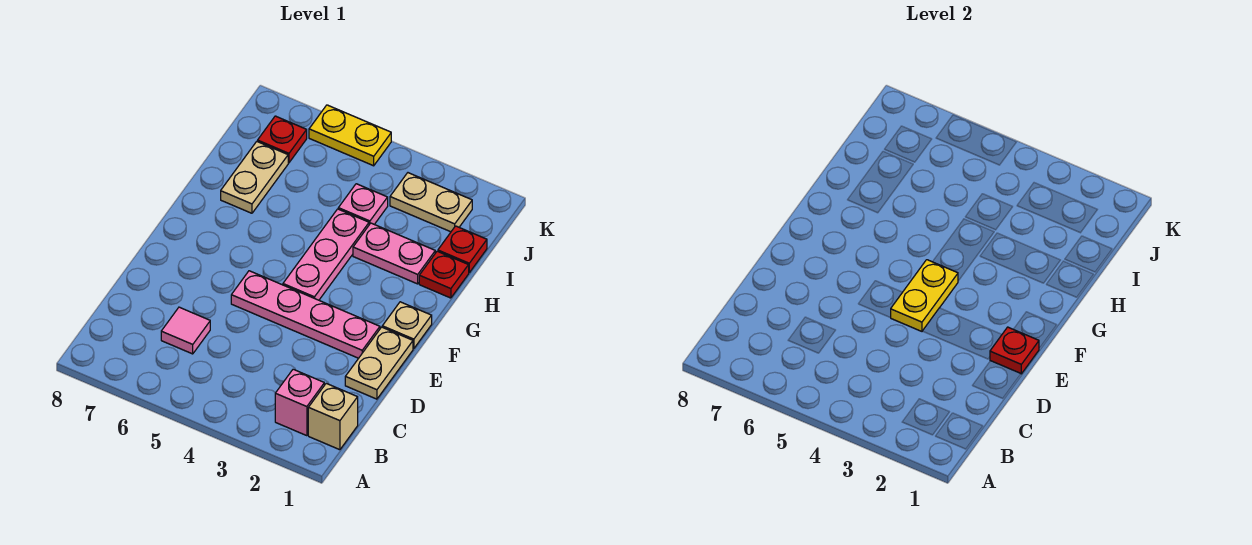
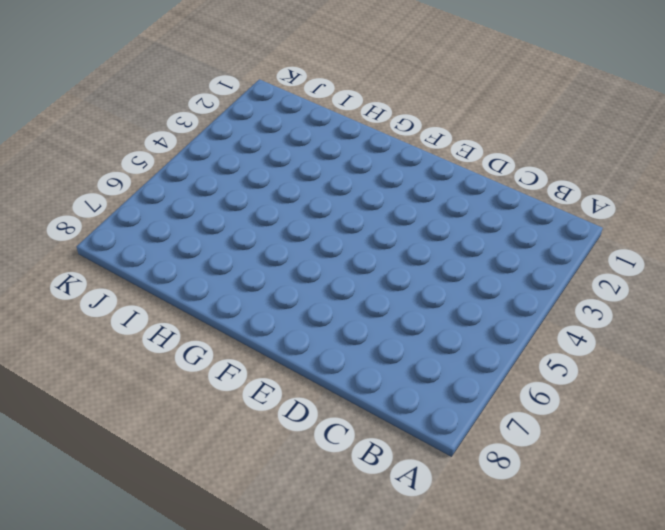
none -> tan 1x1 brick [308,383,358,450]
none -> pink 1x1 brick [275,369,324,436]
none -> pink 1x1 tile [161,307,210,354]

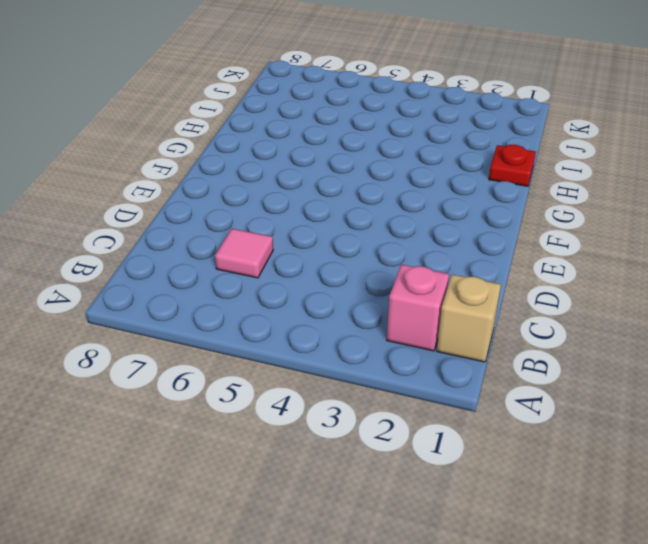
none -> tan 1x2 plate [345,327,413,399]
none -> pink 1x4 plate [231,271,380,358]
none -> tan 1x1 plate [382,302,432,349]

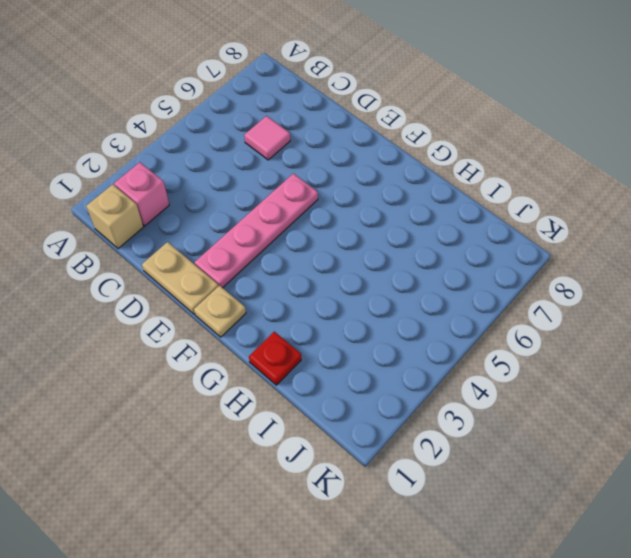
none -> pink 1x3 plate [283,209,369,300]
none -> pink 1x2 plate [353,223,435,284]
none -> tan 1x2 plate [221,142,288,213]

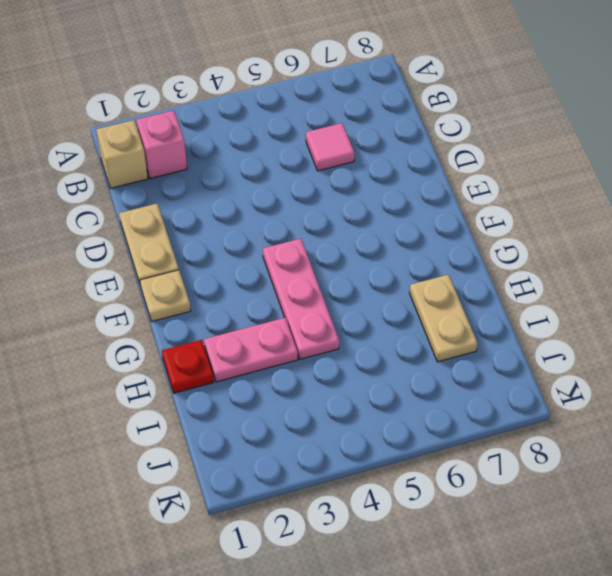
none -> pink 1x4 plate [231,271,380,358]
none -> red 1x1 plate [438,226,487,272]
none -> pink 1x1 plate [338,184,388,225]

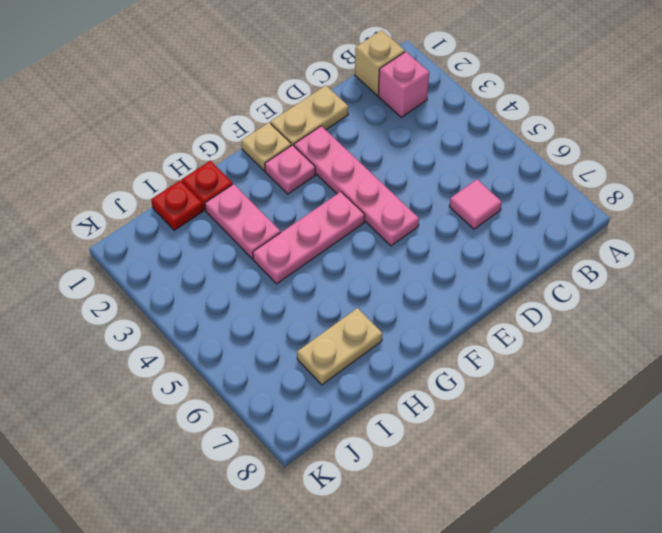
pink 1x1 plate [265,145,315,194] -> pink 1x1 plate moved to [338,184,388,225]
none -> tan 1x2 plate [390,173,472,232]
none -> red 1x1 plate [258,116,307,163]
none -> yellow 1x2 plate [309,105,391,166]

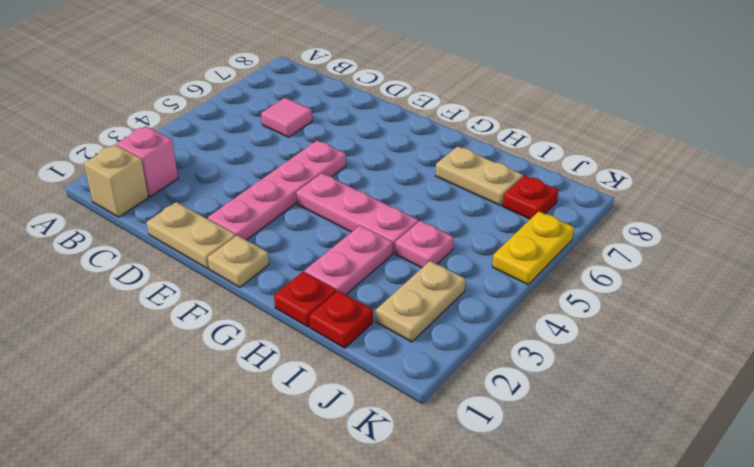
none -> red 1x1 plate [990,327,1039,374]
none -> yellow 1x2 plate [891,260,958,331]

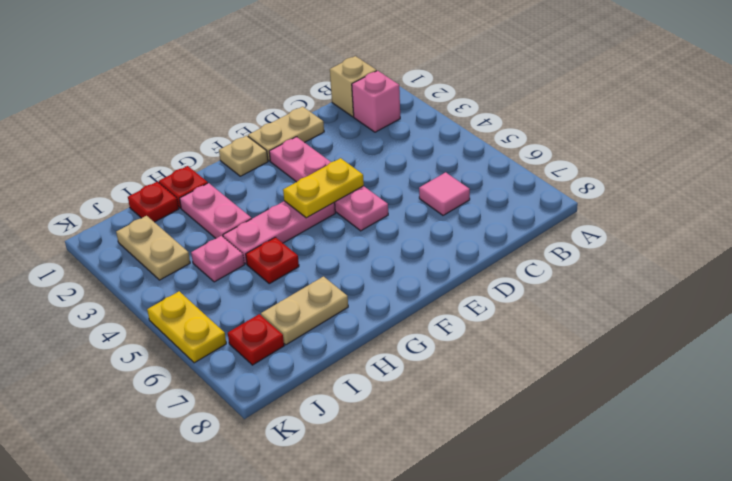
red 1x1 plate [246,237,299,284] -> red 1x1 plate moved to [990,327,1039,374]

